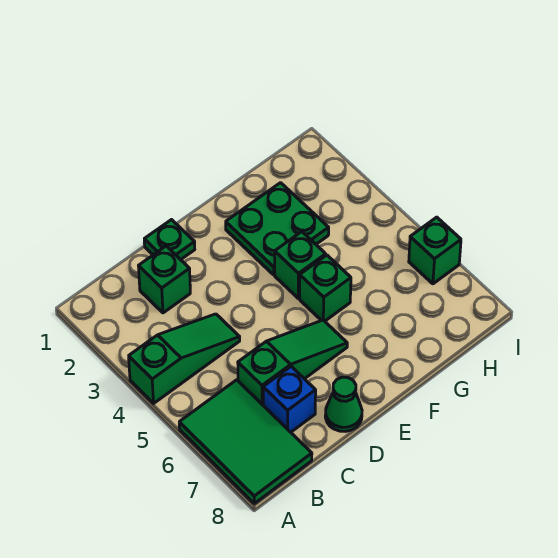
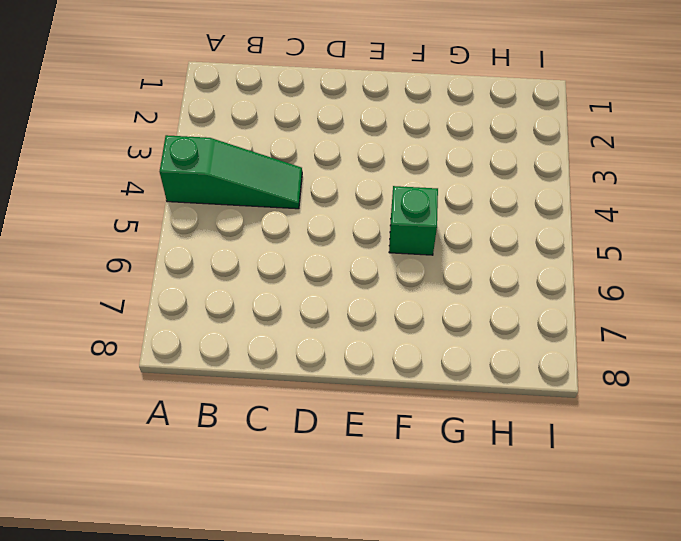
none -> green 2x3 tile [179,380,312,504]
none -> green 1x1 brick [139,246,190,313]

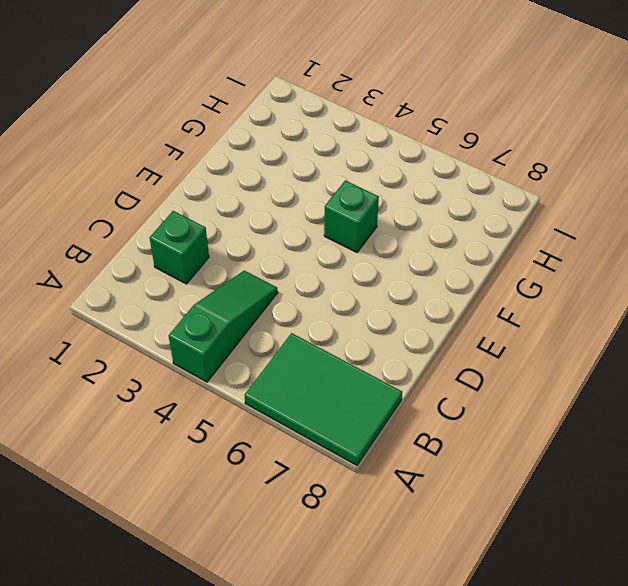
none -> green 1x3 slope [238,320,347,405]
none -> blue 1x1 brick [263,367,316,432]

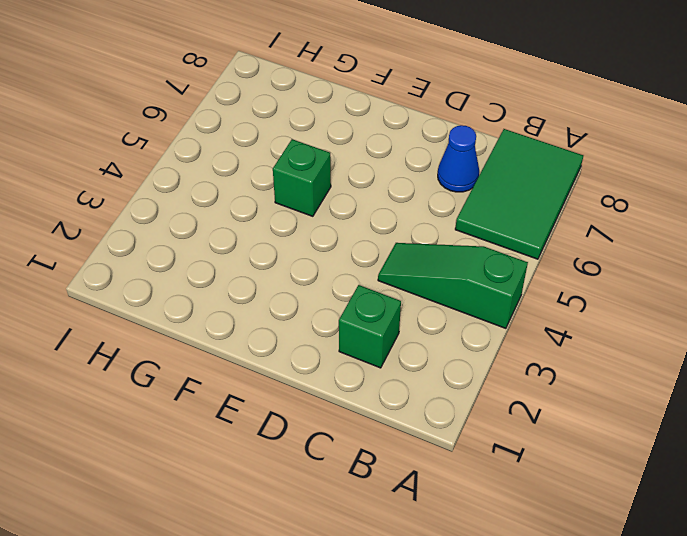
blue 1x1 cone [438,125,479,192] -> blue 1x1 brick [263,367,316,432]
none -> green 1x3 slope [238,320,347,405]
none -> green 1x1 plate [144,220,195,260]

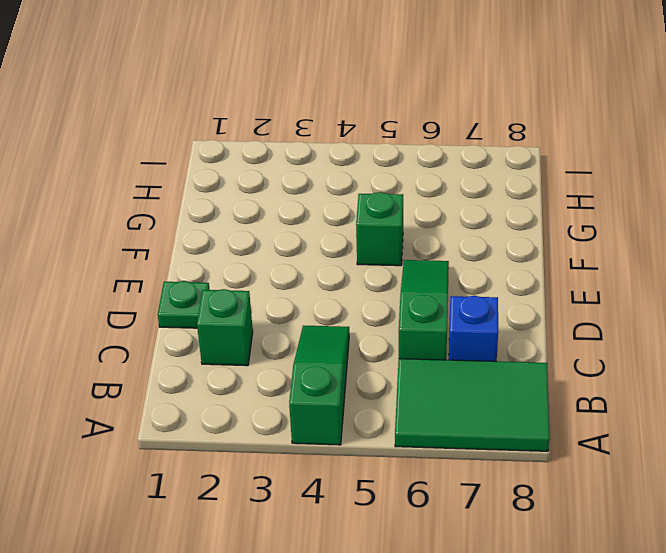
none -> green 1x1 cone [325,377,362,431]
none -> green 2x2 plate [226,183,329,275]

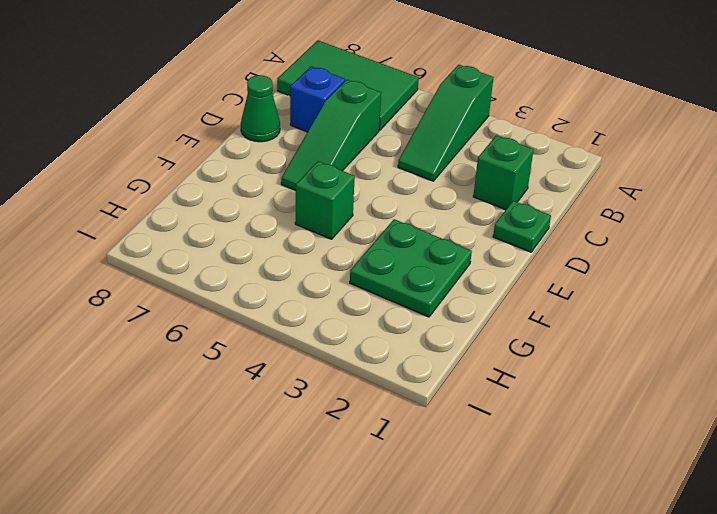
none -> green 1x1 brick [275,232,326,298]
none -> green 1x1 brick [409,217,461,284]

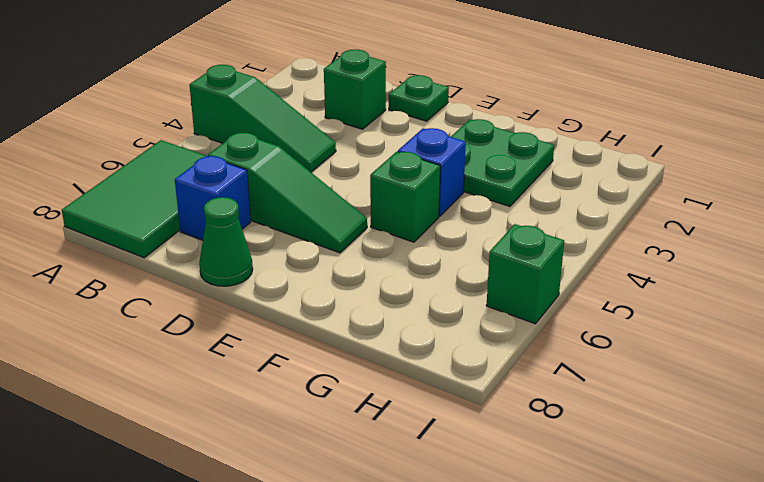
blue 1x1 brick [398,128,466,216] -> green 1x1 brick [275,232,326,298]

